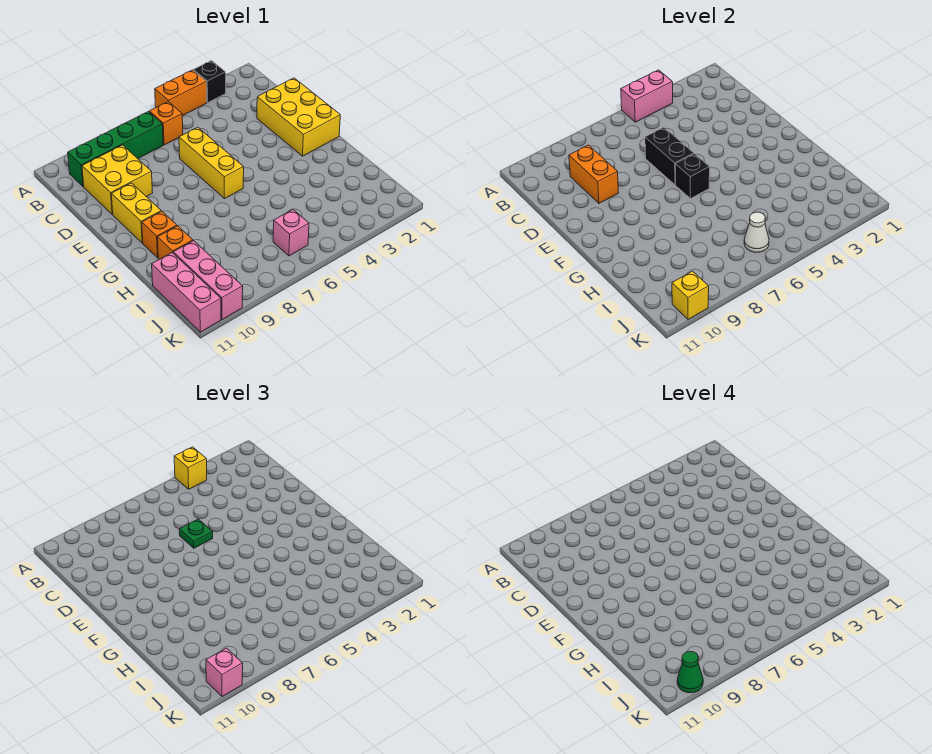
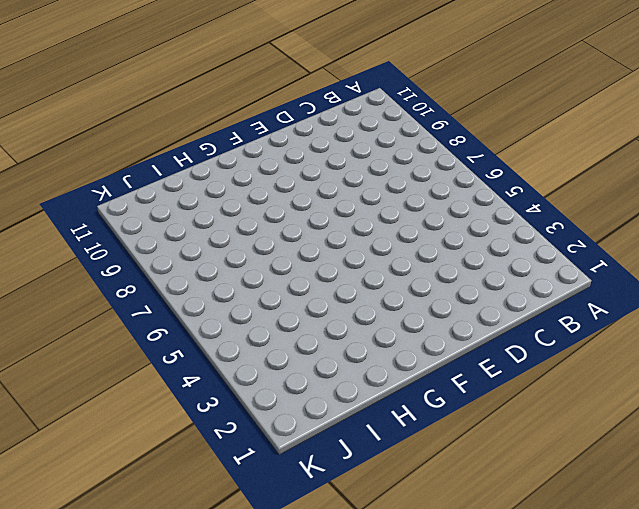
none -> black 1x1 brick [194,61,226,102]
none -> orange 1x2 brick [155,70,207,116]
none -> orange 1x1 brick [149,102,183,145]

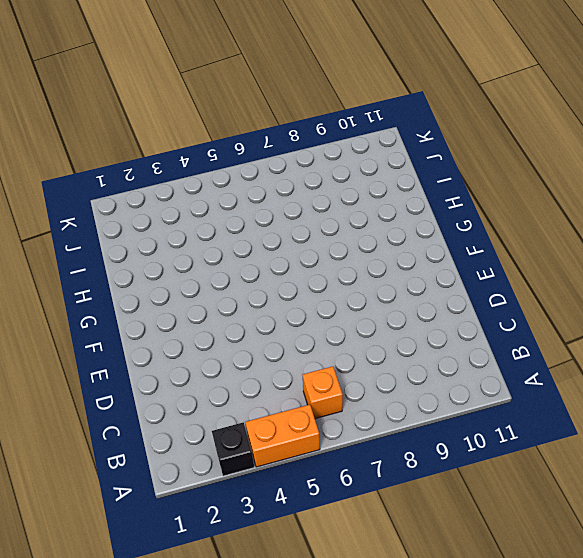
none -> green 1x4 brick [68,112,163,187]
none -> yellow 2x2 brick [82,145,153,214]
none -> yellow 2x3 brick [257,78,340,156]

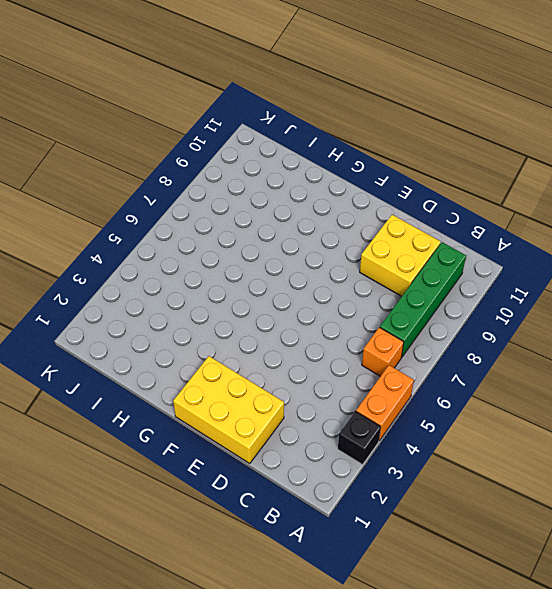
none -> yellow 1x3 brick [179,127,244,199]
none -> yellow 1x2 brick [111,183,161,243]
none -> orange 1x1 brick [142,211,177,258]

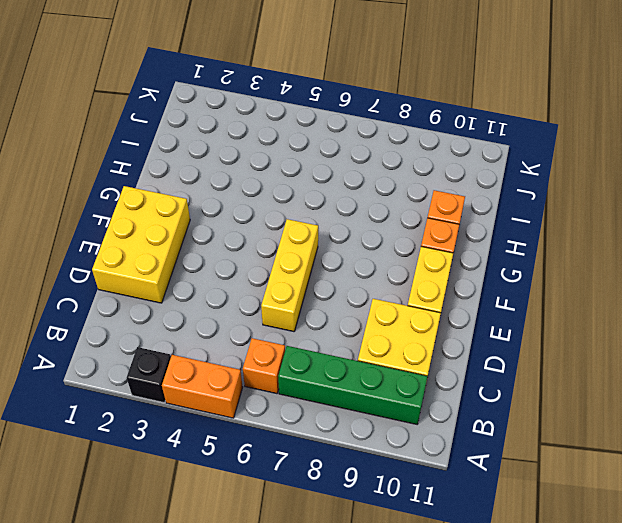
none -> pink 1x3 brick [173,241,243,319]
none -> pink 1x3 brick [152,253,221,332]
none -> pink 1x1 brick [273,210,309,256]

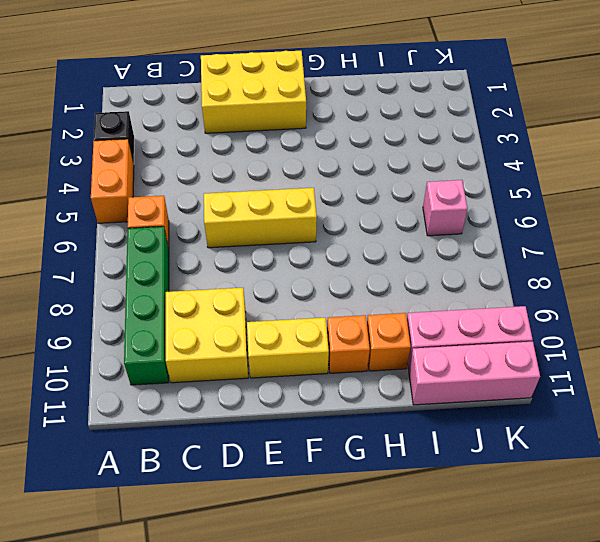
none -> pink 1x2 brick [621,70,673,122]
none -> orange 1x2 brick [569,145,619,203]
none -> black 1x2 brick [645,127,694,185]

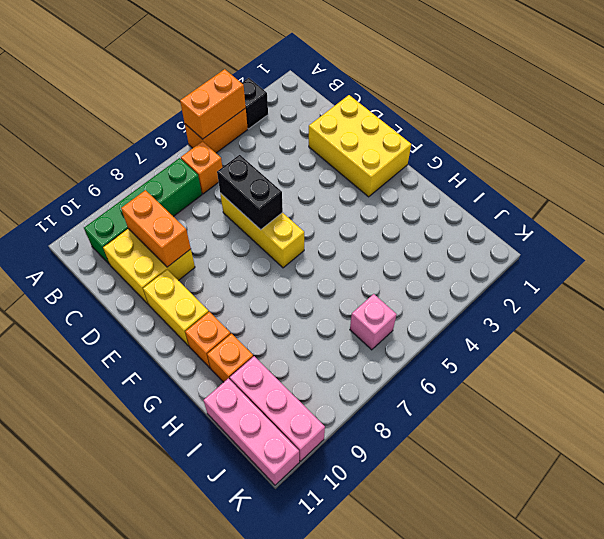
orange 1x2 brick [180,69,246,139] -> pink 1x2 brick [621,70,673,122]
none -> black 1x1 brick [675,154,710,199]
none -> white 1x1 cone [744,212,769,252]
none -> yellow 1x1 brick [672,271,709,319]

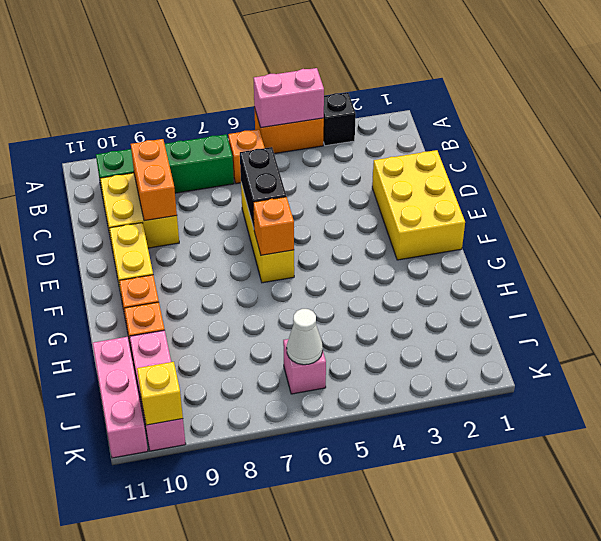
orange 1x1 brick [253,197,294,255] -> black 1x1 brick [675,154,710,199]
none -> yellow 1x1 brick [174,447,207,489]
none -> green 1x1 plate [179,519,213,548]
none -> pink 1x1 brick [206,648,243,696]

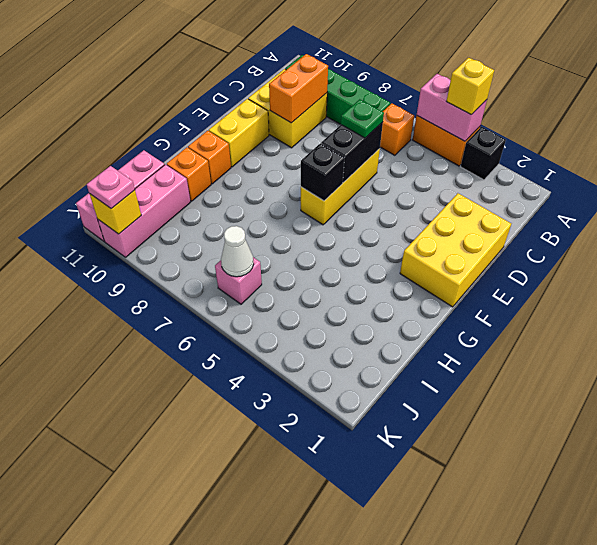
pink 1x1 plate [87,166,135,209] -> pink 1x1 brick [206,648,243,696]
none -> green 1x1 cone [677,651,703,693]

